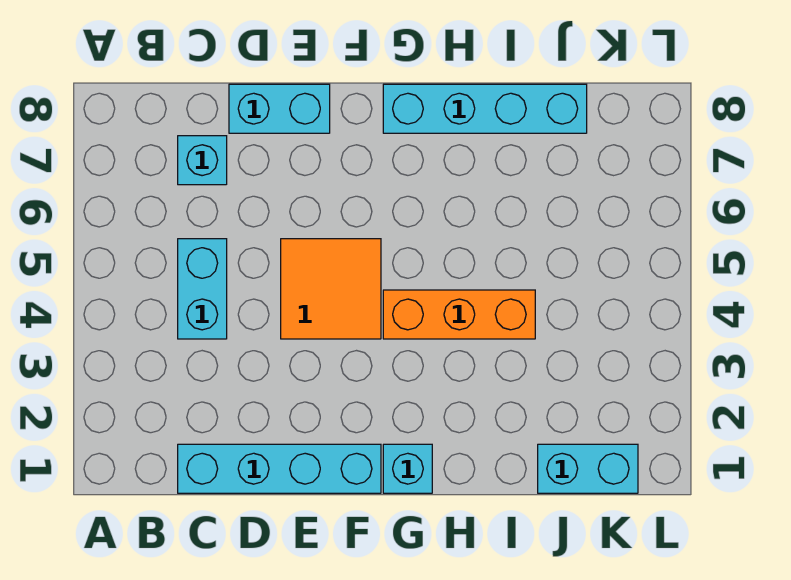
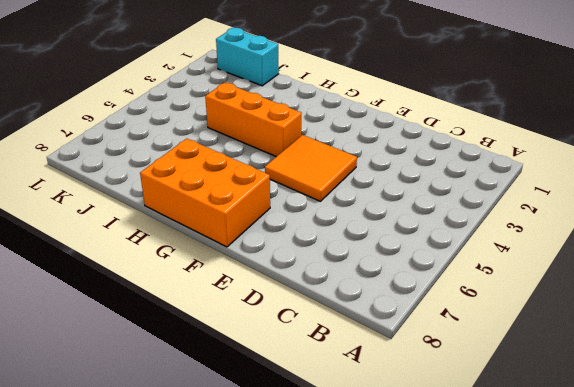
orange 2x3 brick [140,139,270,247] -> cyan 1x4 brick [383,84,587,133]
none -> cyan 1x4 brick [178,444,381,493]
none -> cyan 1x2 brick [178,239,227,339]

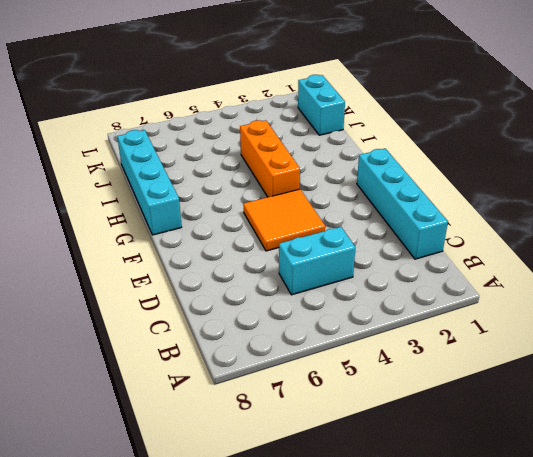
none -> cyan 1x1 brick [178,136,227,185]
none -> cyan 1x2 brick [229,84,330,133]

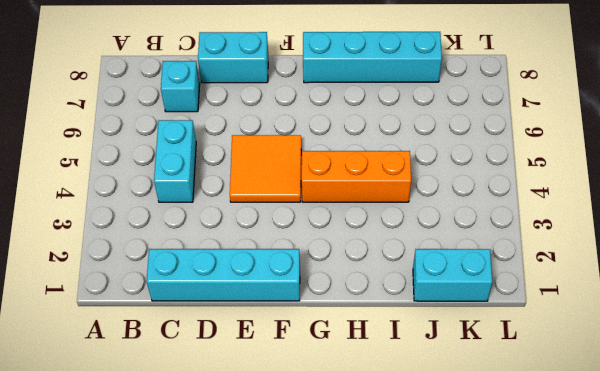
none -> cyan 1x1 brick [383,444,432,493]

